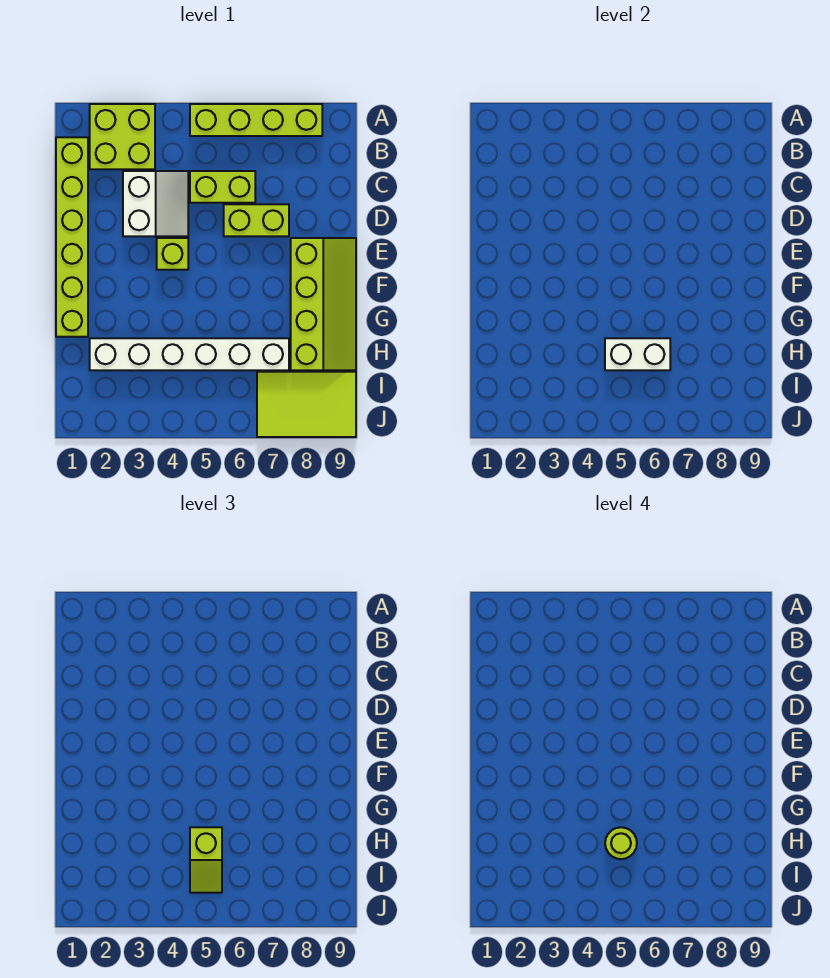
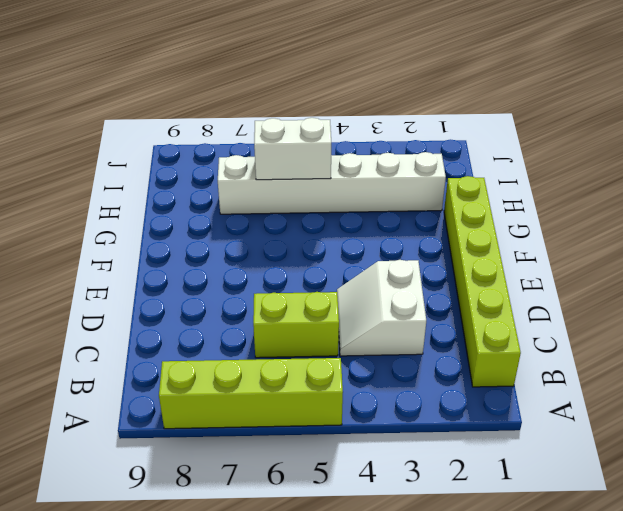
none -> lime 2x2 brick [90,104,155,169]
none -> lime 1x2 brick [224,204,289,236]
none -> lime 1x1 brick [157,238,188,270]

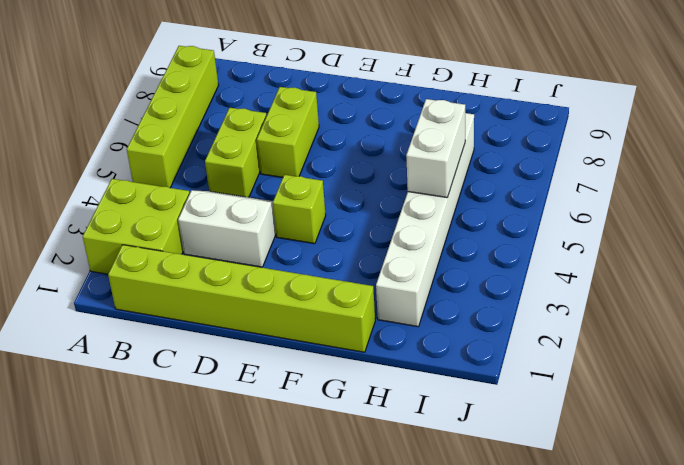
none -> lime 2x4 slope [291,238,356,370]
none -> lime 2x3 tile [257,372,356,437]
none -> lime 1x2 slope [190,827,222,893]

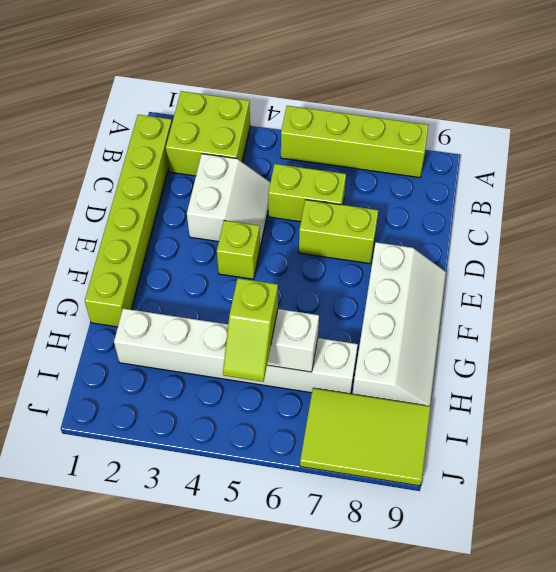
white 2x4 slope [353,242,446,406] -> lime 2x4 slope [291,238,356,370]
none -> lime 1x1 round brick [605,827,637,859]

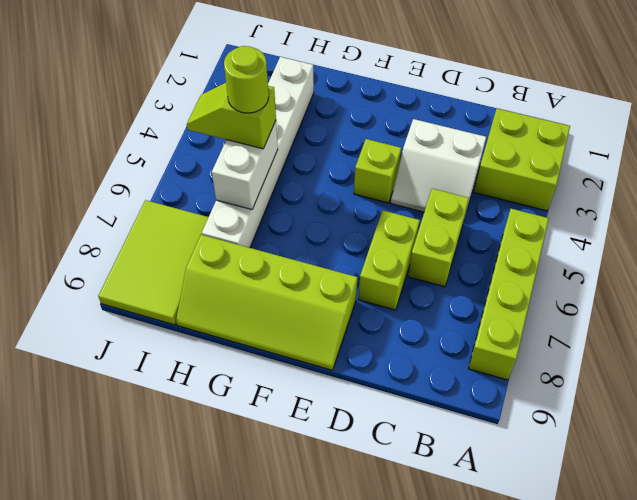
none -> lime 1x6 brick [56,137,88,337]

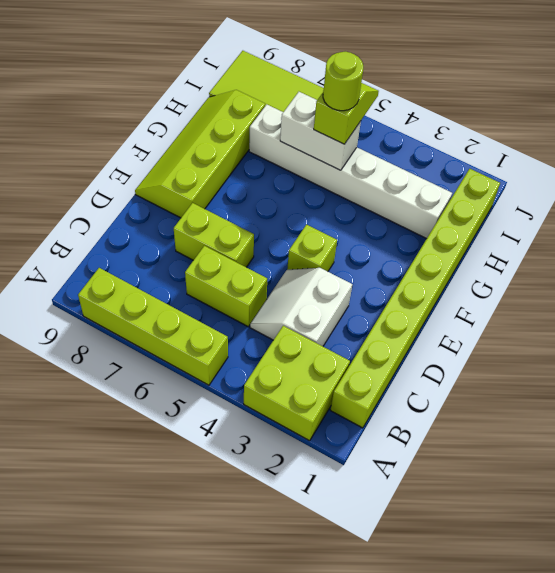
lime 1x8 brick [330,169,500,428] -> lime 1x6 brick [56,137,88,337]

